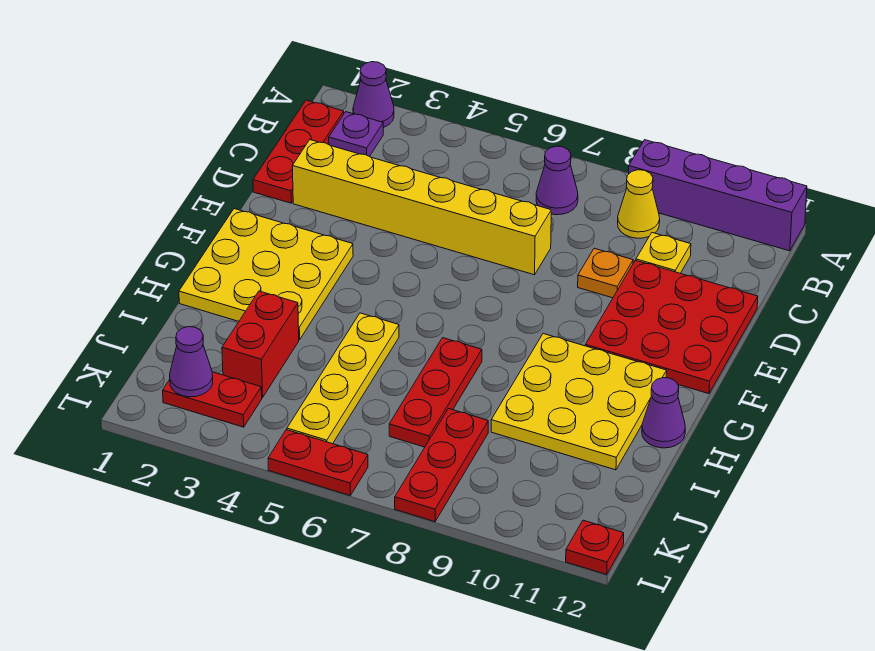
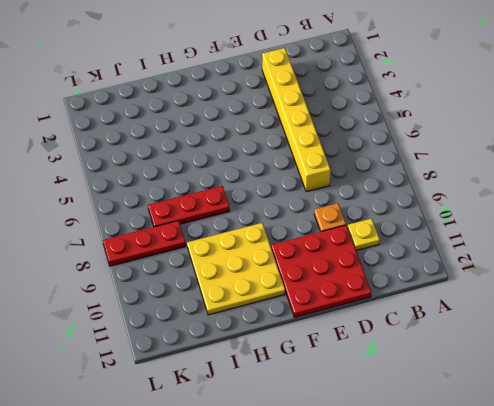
none -> purple 1x1 cone [353,62,394,128]
none -> purple 1x4 brick [629,140,807,251]
none -> red 1x3 plate [253,100,344,203]

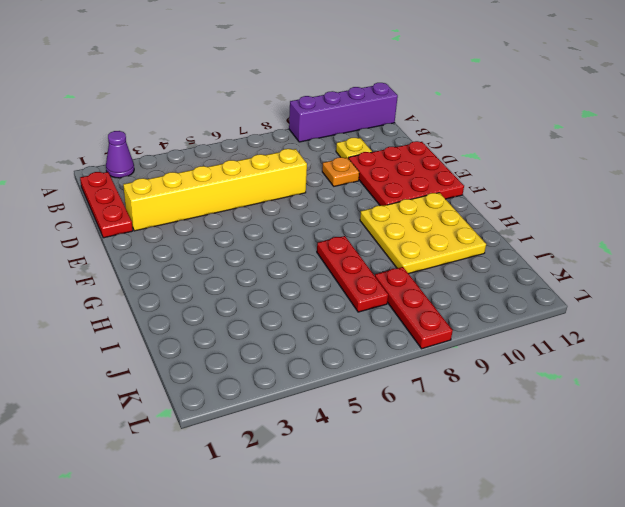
none -> purple 1x1 plate [329,112,383,156]
none -> purple 1x1 cone [536,146,578,215]
none -> yellow 1x1 cone [618,170,660,238]

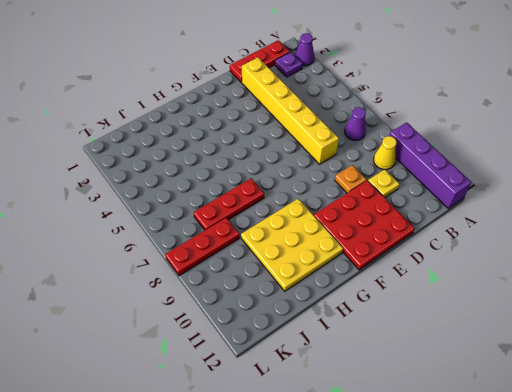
none -> yellow 3x3 plate [179,209,353,340]
none -> yellow 1x4 plate [287,313,399,444]
none -> purple 1x1 cone [642,378,685,448]

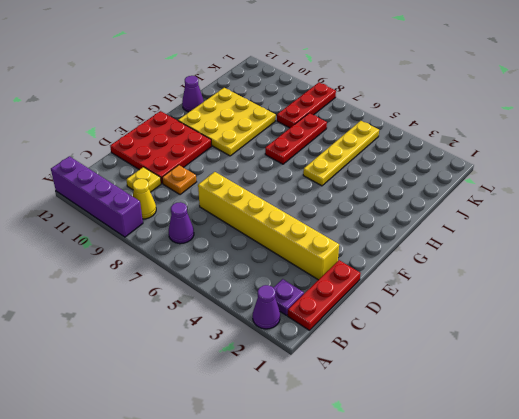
none -> yellow 3x3 plate [179,209,353,340]
none -> red 1x2 brick [222,291,299,398]
none -> red 1x2 plate [163,372,262,427]

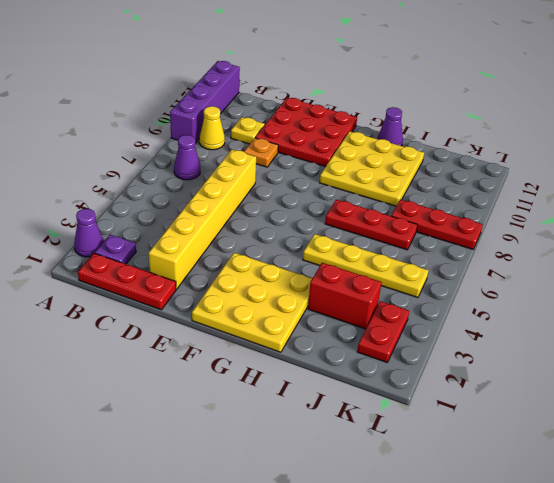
none -> red 1x2 plate [268,430,368,495]
none -> red 1x1 plate [566,520,624,574]
none -> purple 1x1 cone [170,327,213,397]

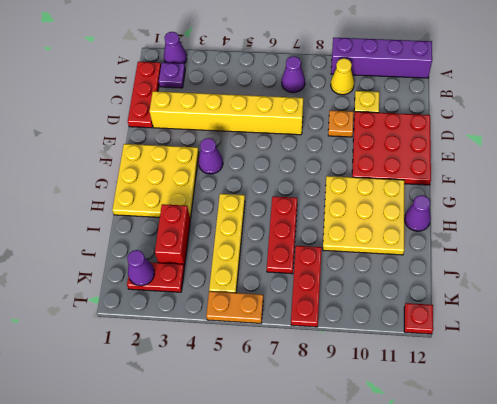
purple 1x1 cone [198,138,223,174] -> none
orange 1x2 plate [206,291,263,323] -> red 1x2 plate [268,430,368,495]

